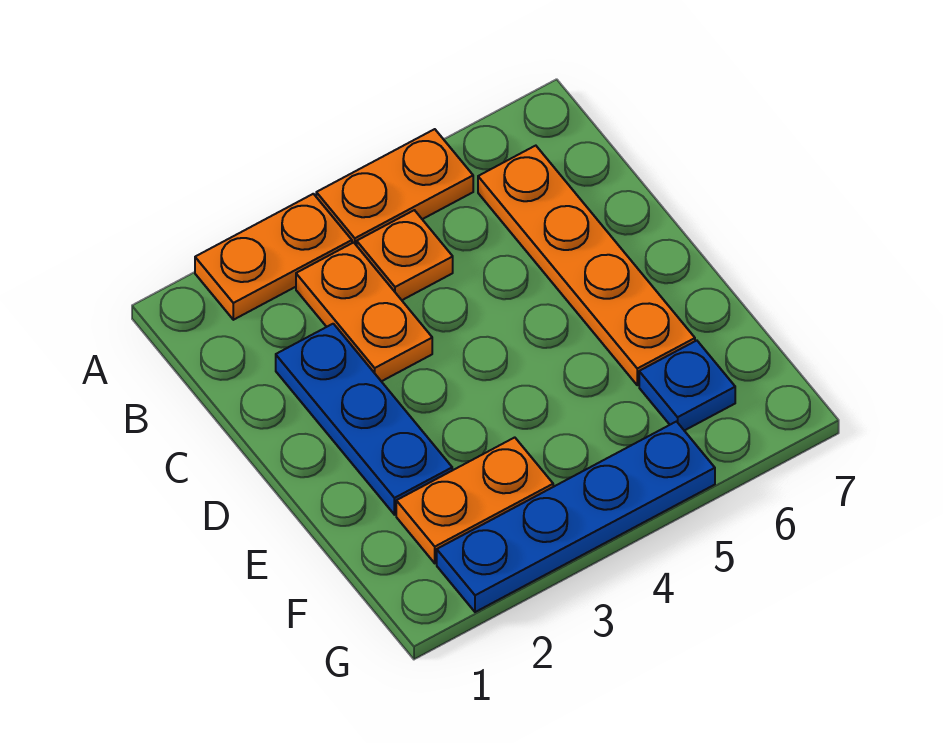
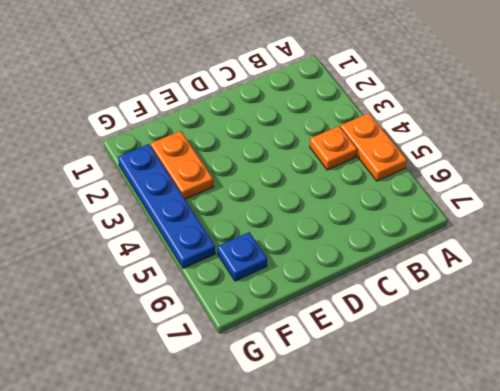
none -> orange 1x2 plate [195,194,352,320]
none -> orange 1x2 plate [296,243,432,381]

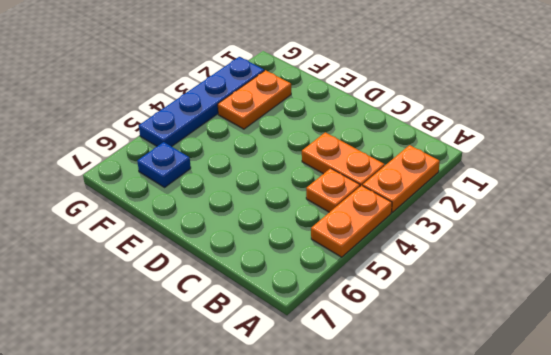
none -> orange 1x4 plate [478,146,695,385]
none -> blue 1x3 plate [276,324,452,515]

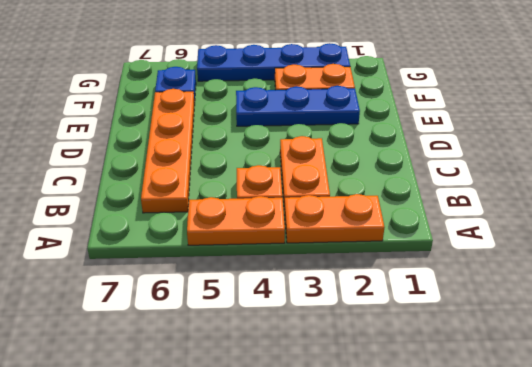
blue 1x3 plate [236,86,360,126] -> blue 1x3 plate turned to [276,324,452,515]

